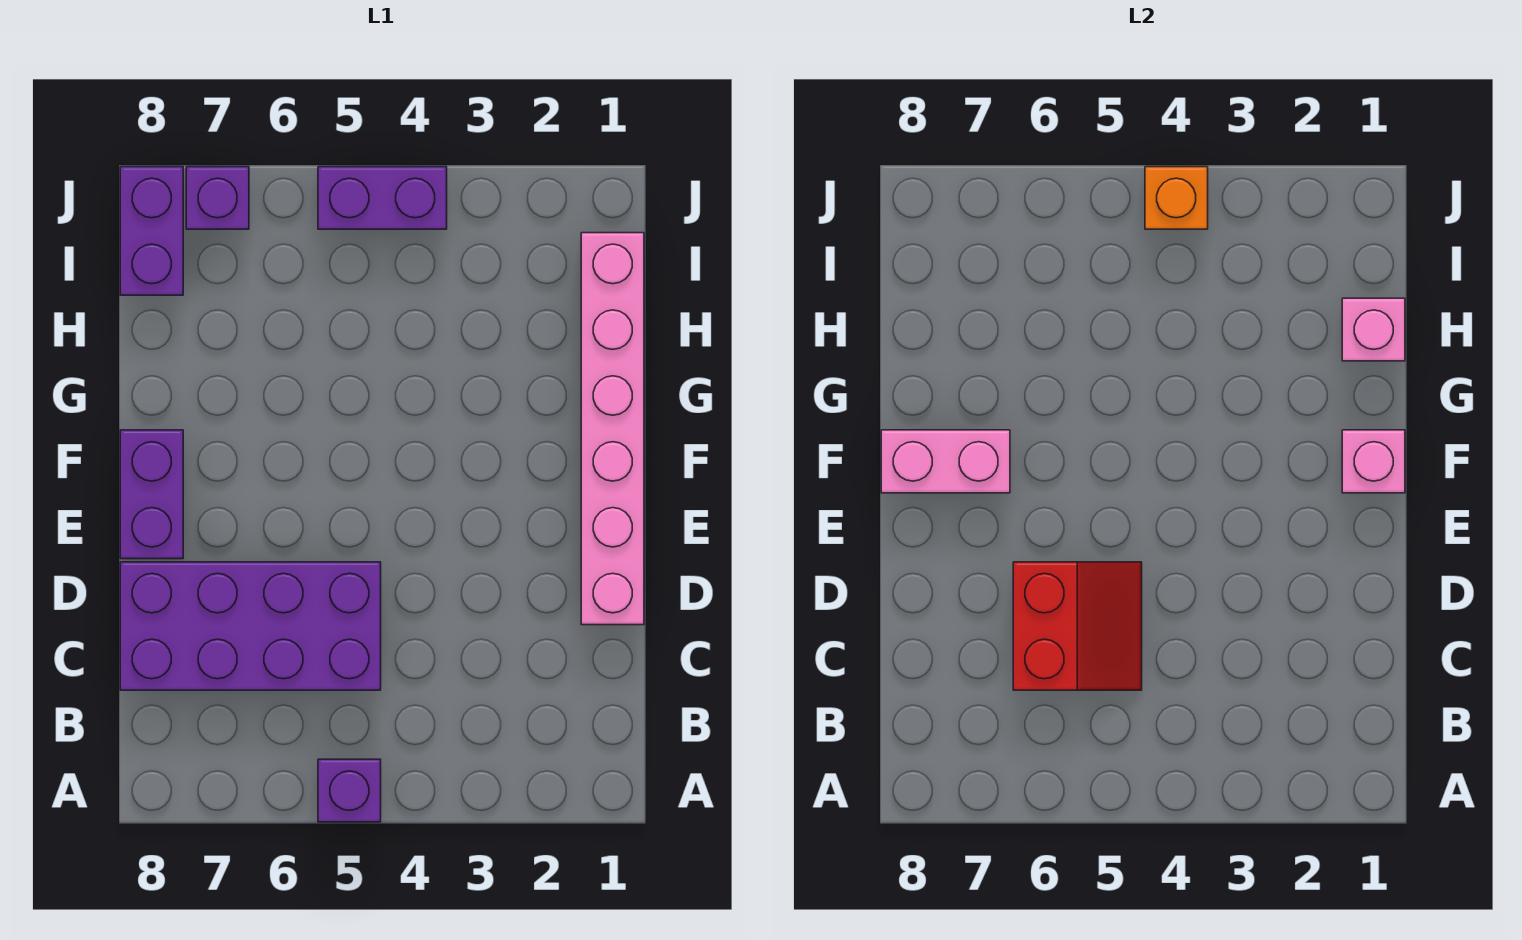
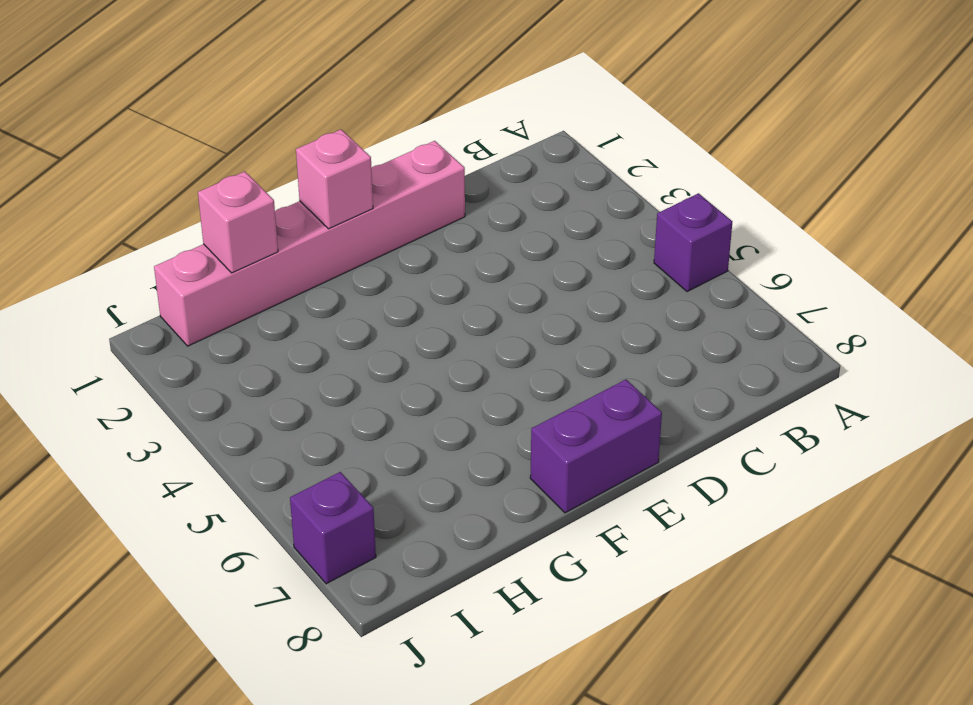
none -> purple 2x4 brick [120,562,381,690]
none -> purple 1x2 brick [120,167,183,295]
none -> purple 1x2 brick [318,167,447,229]

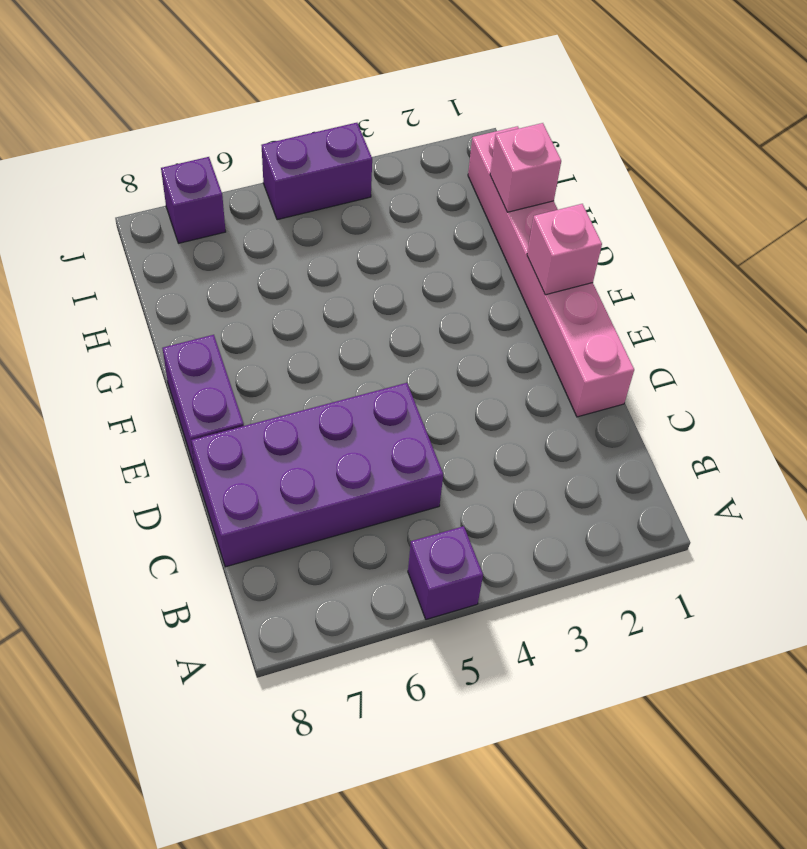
none -> purple 1x2 brick [120,167,183,295]
none -> red 2x2 slope [1013,562,1142,690]
none -> pink 1x2 brick [881,430,1010,493]

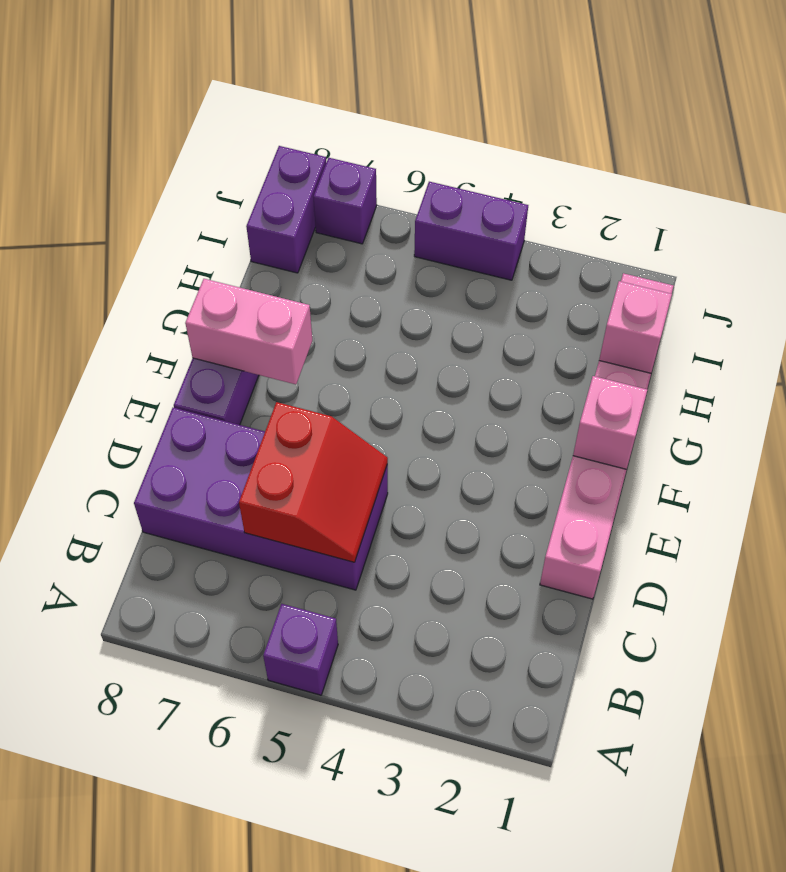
none -> orange 1x1 brick [1145,167,1208,229]

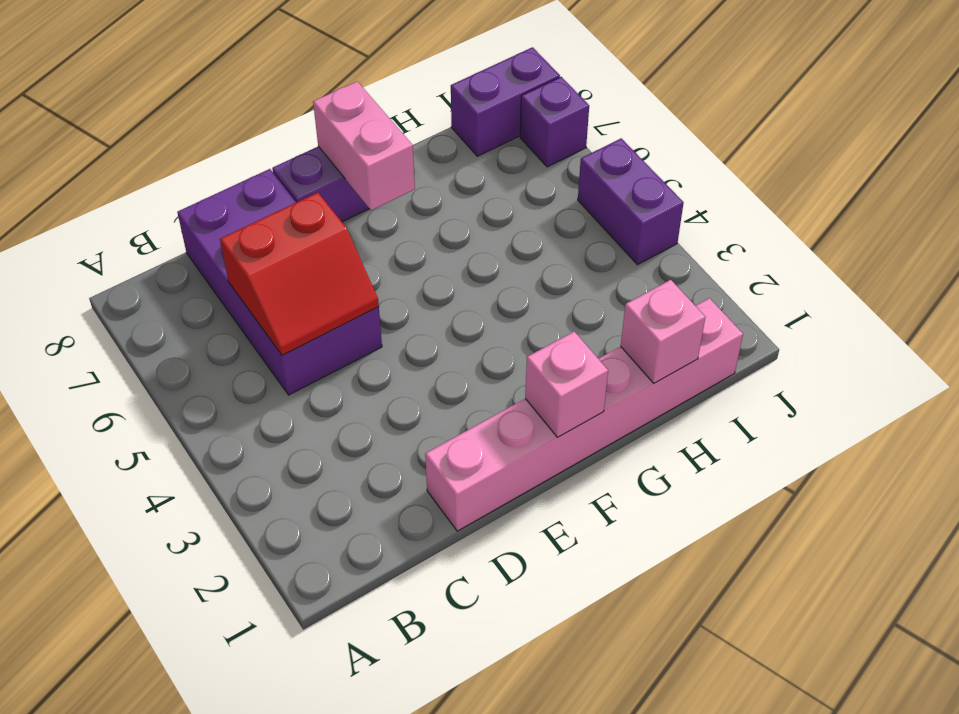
none -> purple 1x1 brick [318,759,381,822]
none -> orange 1x1 brick [1145,167,1208,229]

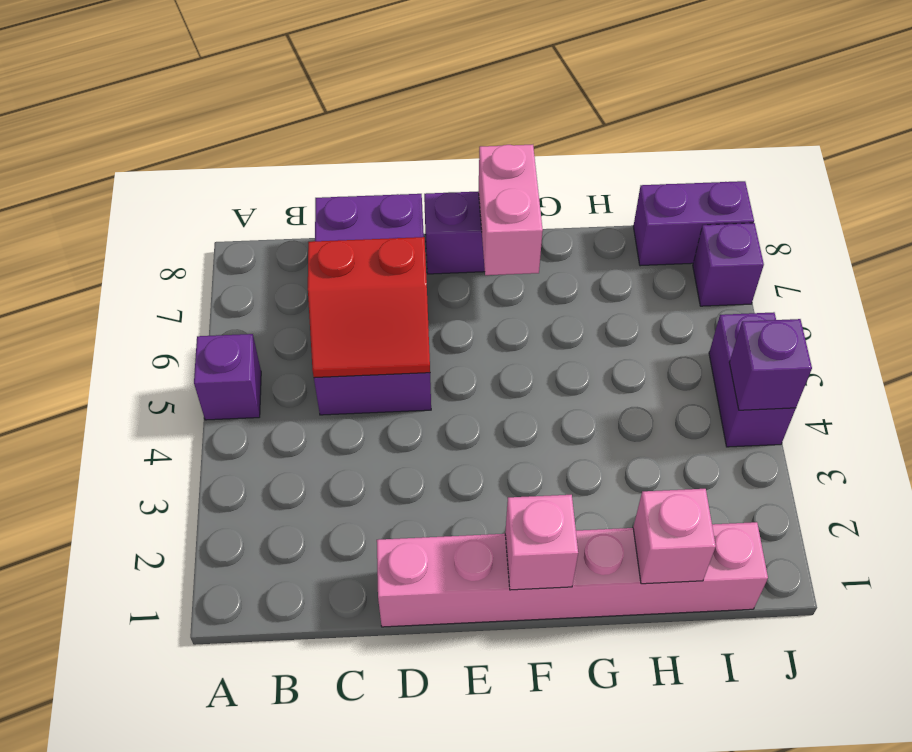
purple 1x1 brick [729,319,812,410] -> orange 1x1 brick [1145,167,1208,229]

